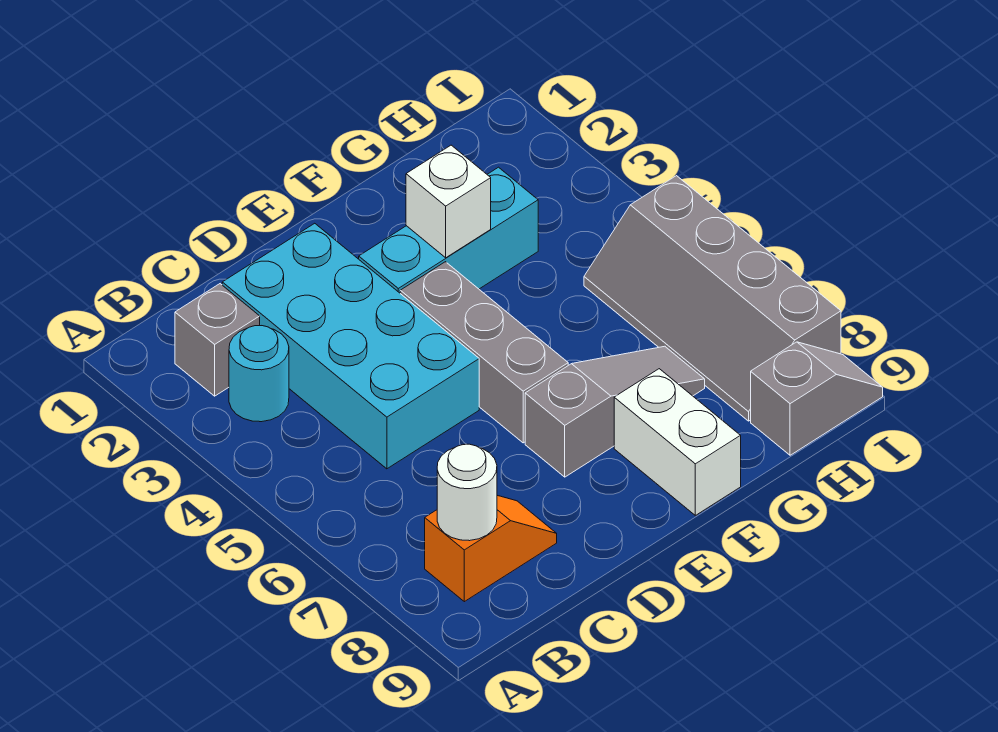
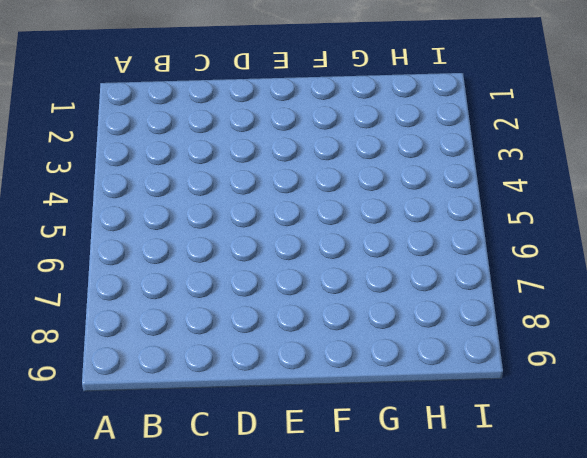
none -> grey 1x1 brick [175,284,260,396]
none -> cyan 1x1 round brick [229,326,289,422]
none -> orange 1x2 slope [425,495,557,602]

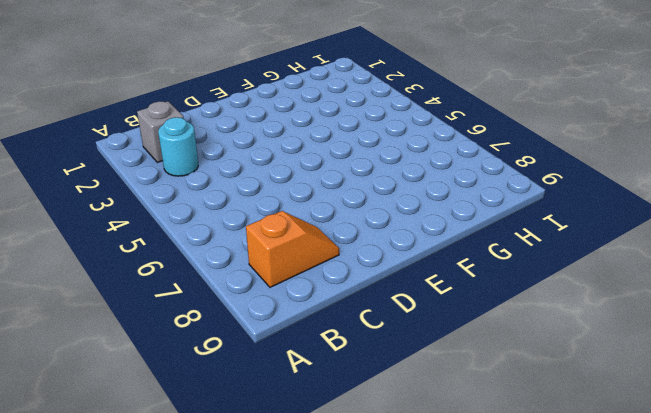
none -> cyan 2x4 brick [222,223,479,469]
none -> cyan 1x3 brick [359,167,538,293]
none -> grey 1x3 brick [400,262,568,443]

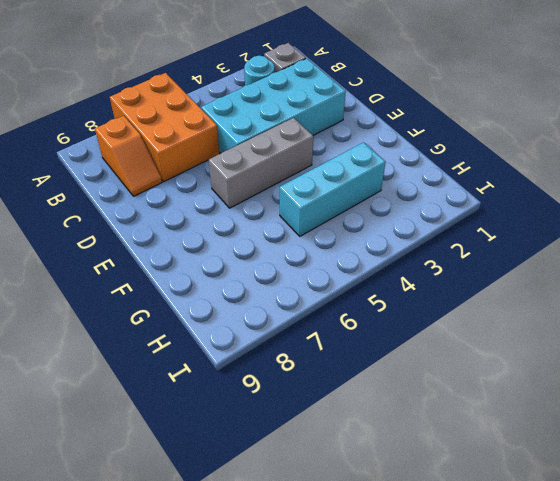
orange 2x3 brick [110,73,220,181] -> none
cyan 1x3 brick [280,142,386,236] -> cyan 1x3 brick turned to [359,167,538,293]
none -> grey 1x3 slope [525,346,705,477]
none -> white 1x2 brick [614,369,741,515]
none -> grey 2x4 slope [584,176,841,421]

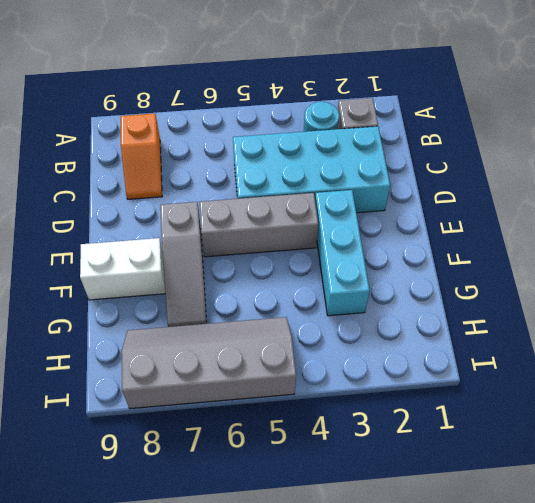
none -> grey 1x2 slope [751,342,883,455]
none -> white 1x1 round brick [437,444,497,541]
none -> white 1x1 brick [406,145,491,258]

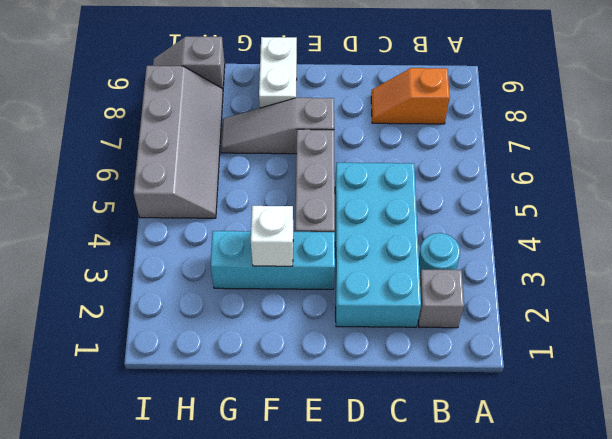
none -> white 1x1 round brick [437,444,497,541]

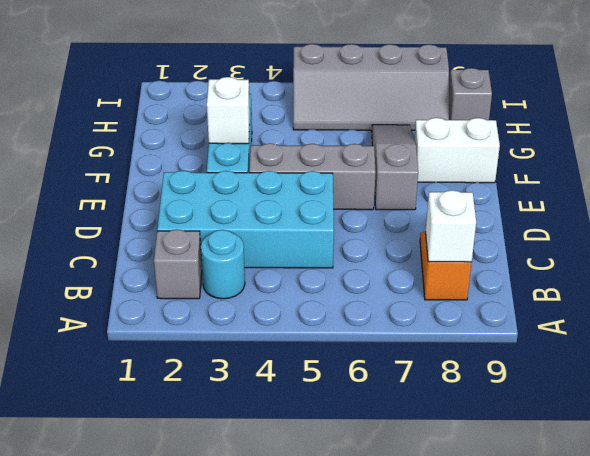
white 1x1 brick [425,190,476,262] -> white 1x1 round brick [437,444,497,541]

